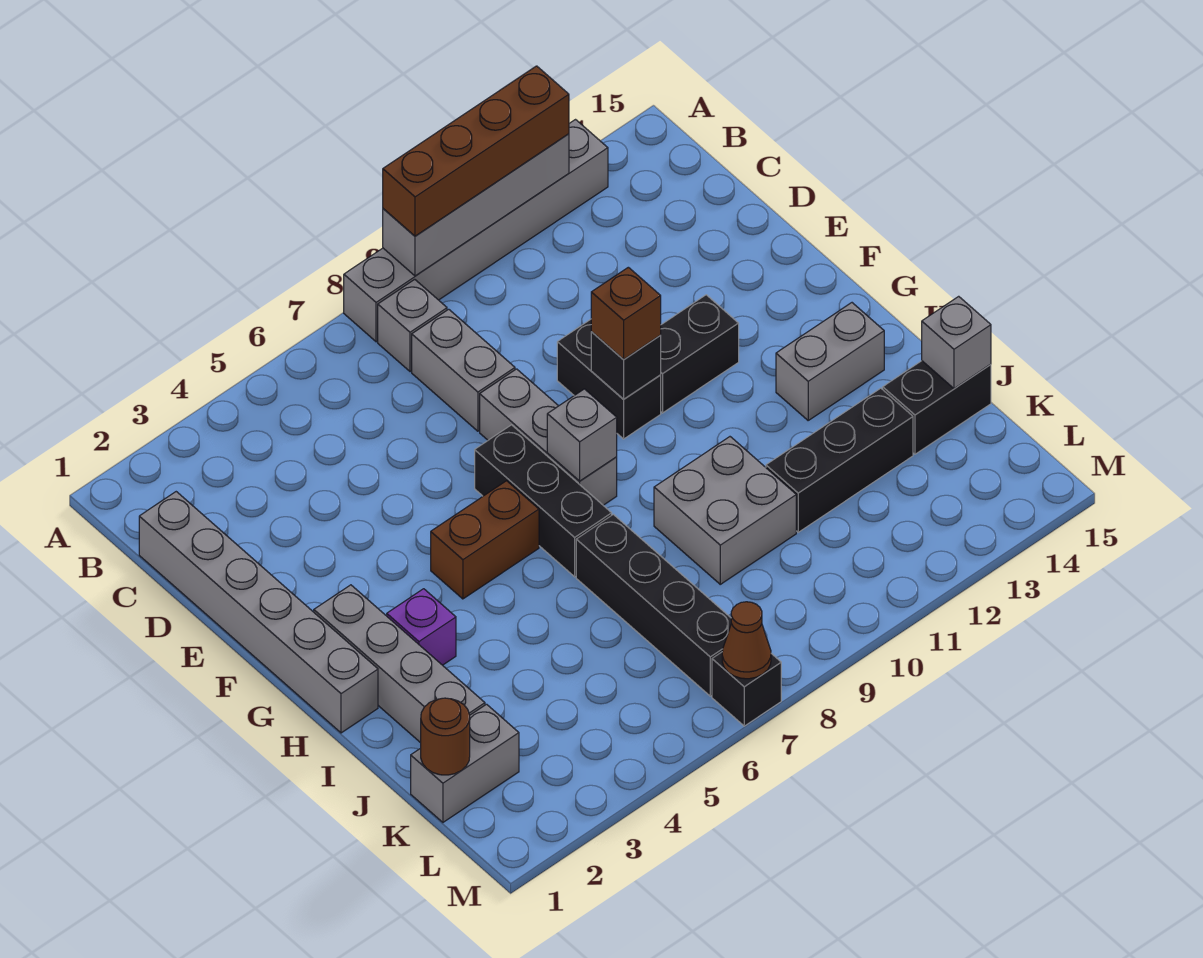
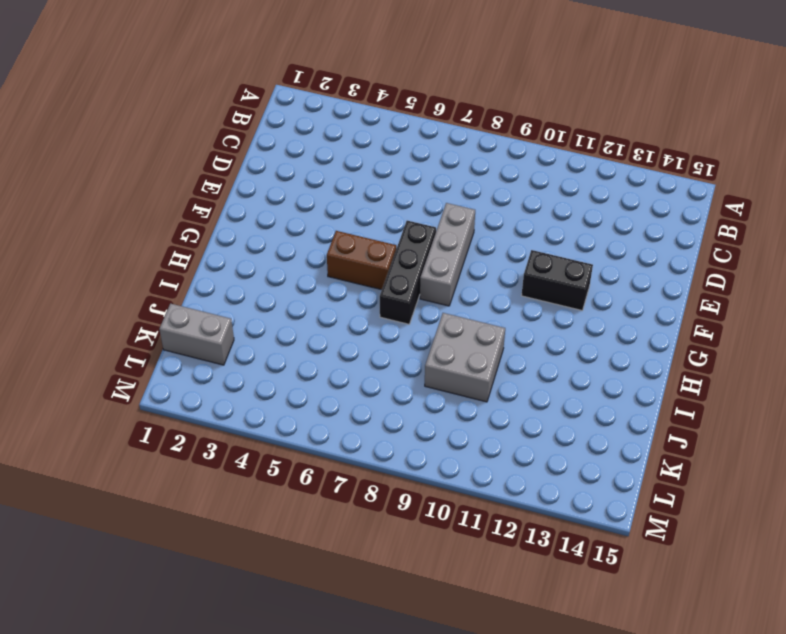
none -> grey 1x6 brick [344,120,608,342]
none -> grey 1x1 brick [378,279,447,372]
none -> grey 1x6 brick [139,492,378,733]

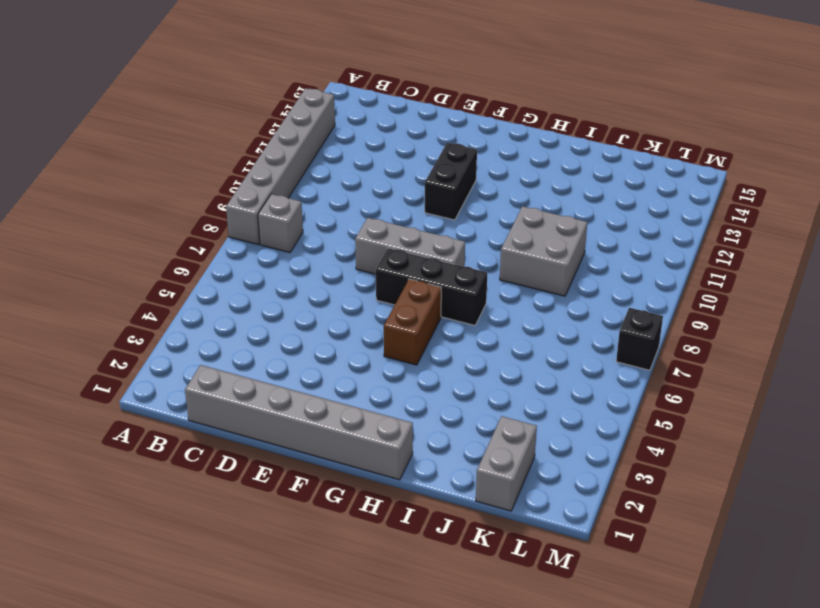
none -> grey 1x2 brick [412,309,515,431]
none -> black 1x2 brick [557,319,661,439]
none -> grey 1x4 brick [314,585,485,743]

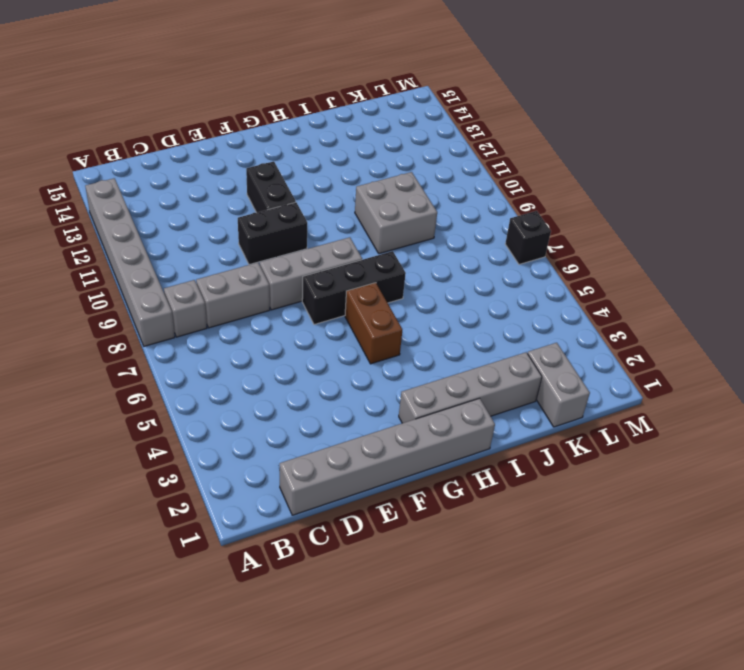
none -> purple 1x1 brick [387,589,456,665]
none -> grey 1x2 brick [776,303,884,420]
none -> black 1x4 brick [576,514,731,696]

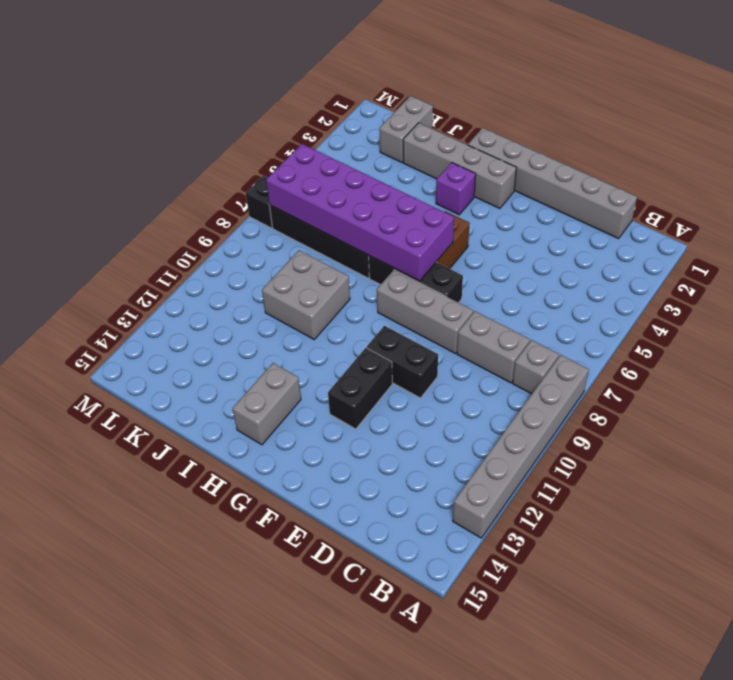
purple 2x6 brick [266,144,454,281] -> none
none -> black 1x3 brick [766,388,913,532]
none -> black 1x2 brick [883,361,991,454]
none -> grey 1x4 brick [383,134,569,276]

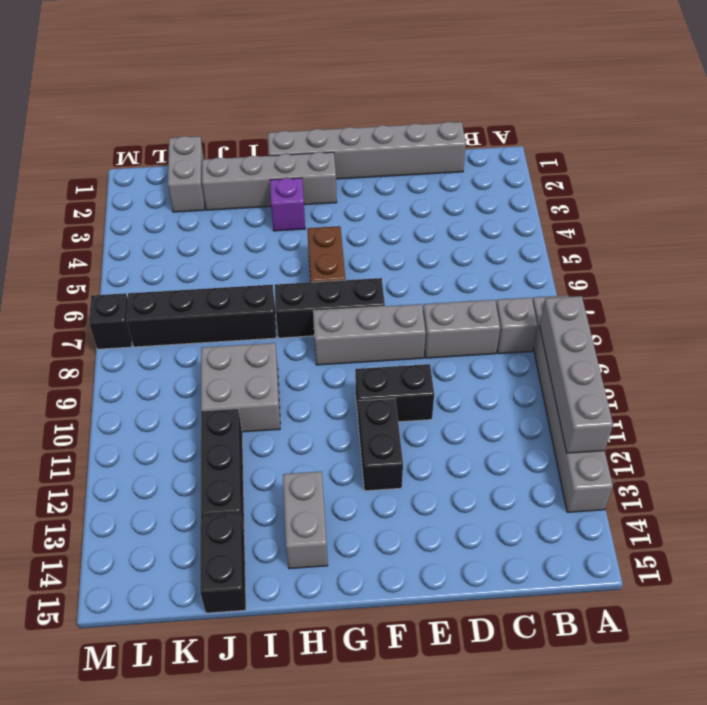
none -> black 1x1 brick [591,332,661,399]
none -> grey 1x1 brick [547,389,617,481]
none -> grey 1x1 brick [922,296,991,388]

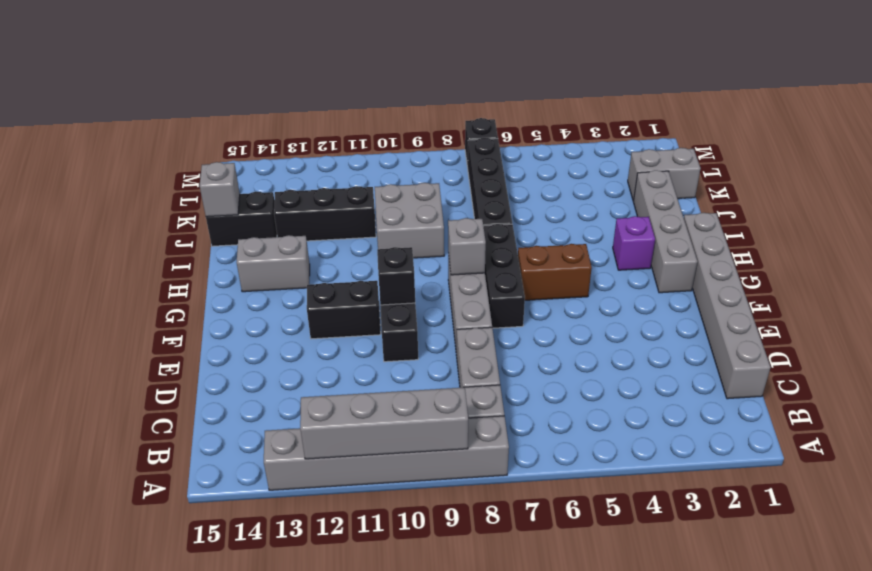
none -> brown 1x1 round brick [421,698,470,775]
none -> brown 1x1 cone [722,602,771,679]
none -> brown 1x4 brick [383,66,569,236]

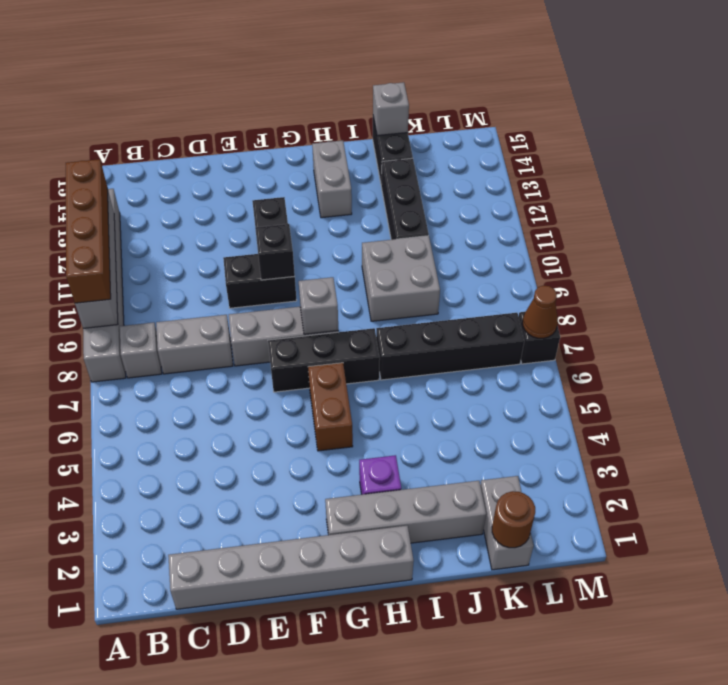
none -> brown 1x1 brick [591,267,661,360]

